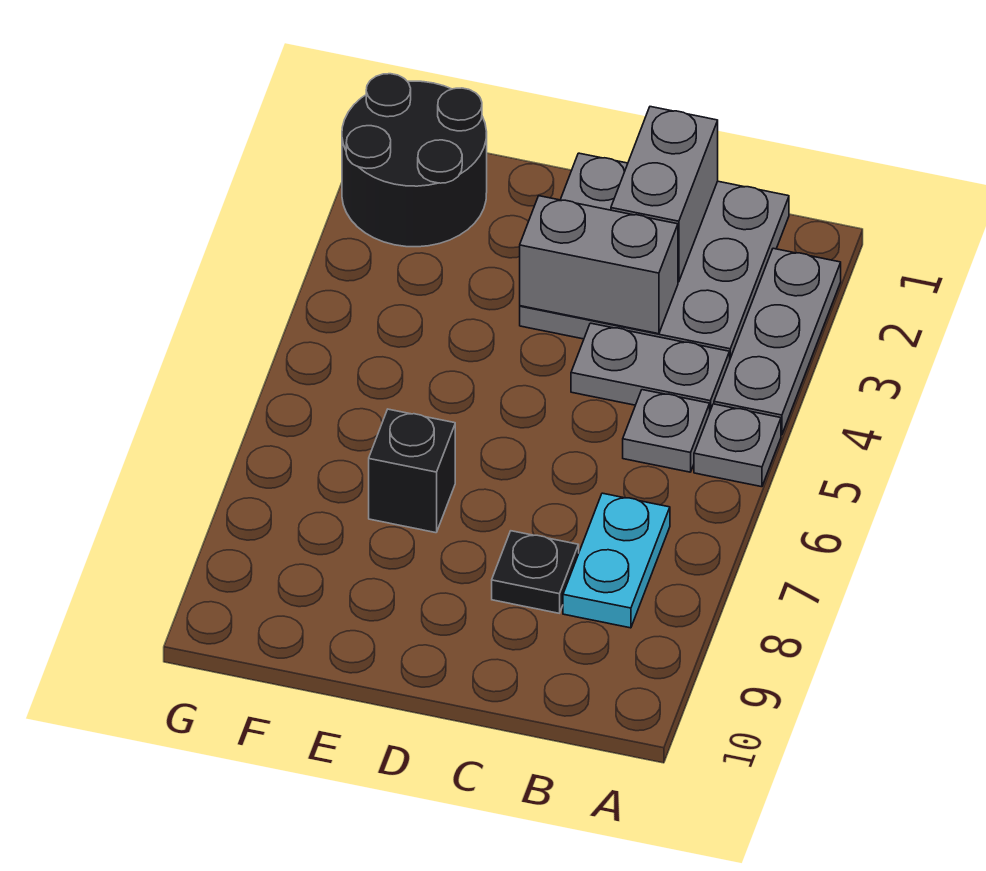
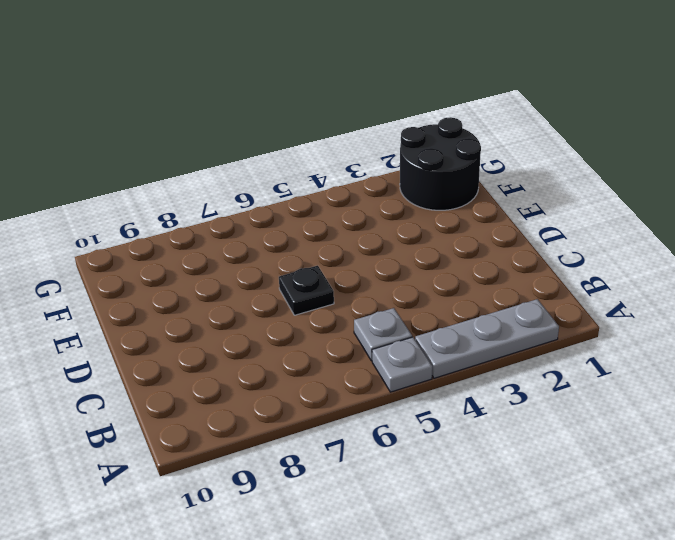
black 1x1 plate [279,266,334,315] -> black 1x1 plate moved to [492,531,579,613]
none -> grey 3x3 plate [520,153,789,358]
none -> grey 1x2 plate [571,323,730,411]

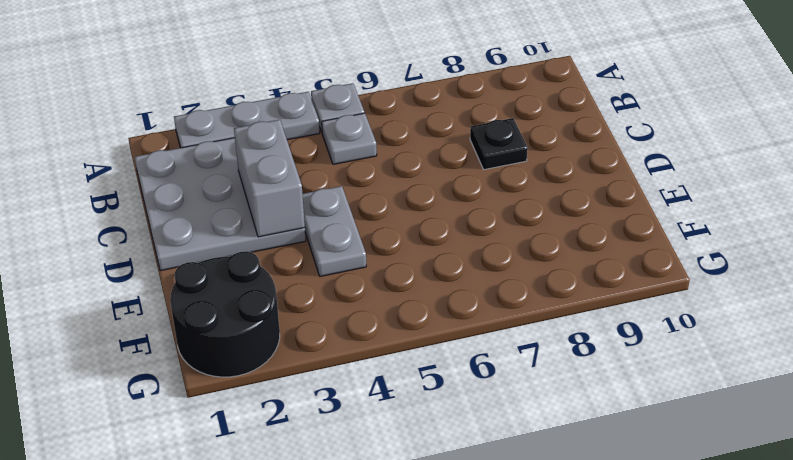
grey 1x2 plate [303,186,366,276] -> grey 1x2 plate moved to [571,323,730,411]
none -> cyan 1x2 plate [563,493,670,628]
none -> black 1x1 brick [369,409,455,533]

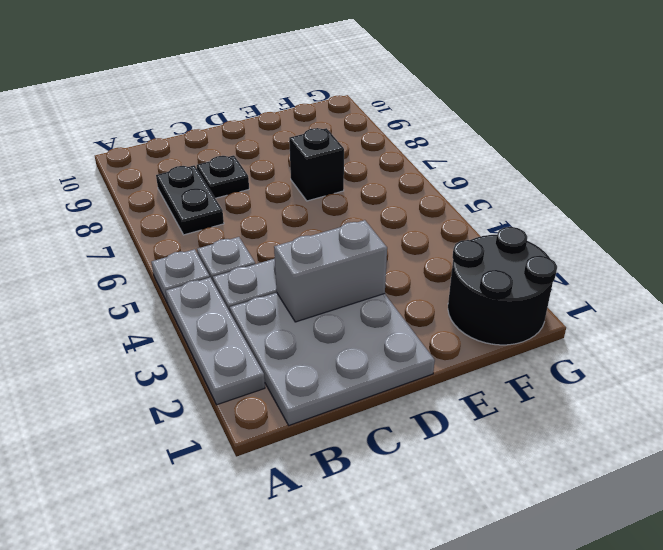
black 1x2 plate [156,165,224,235] -> cyan 1x2 plate [563,493,670,628]
none -> grey 1x2 brick [611,107,718,282]

